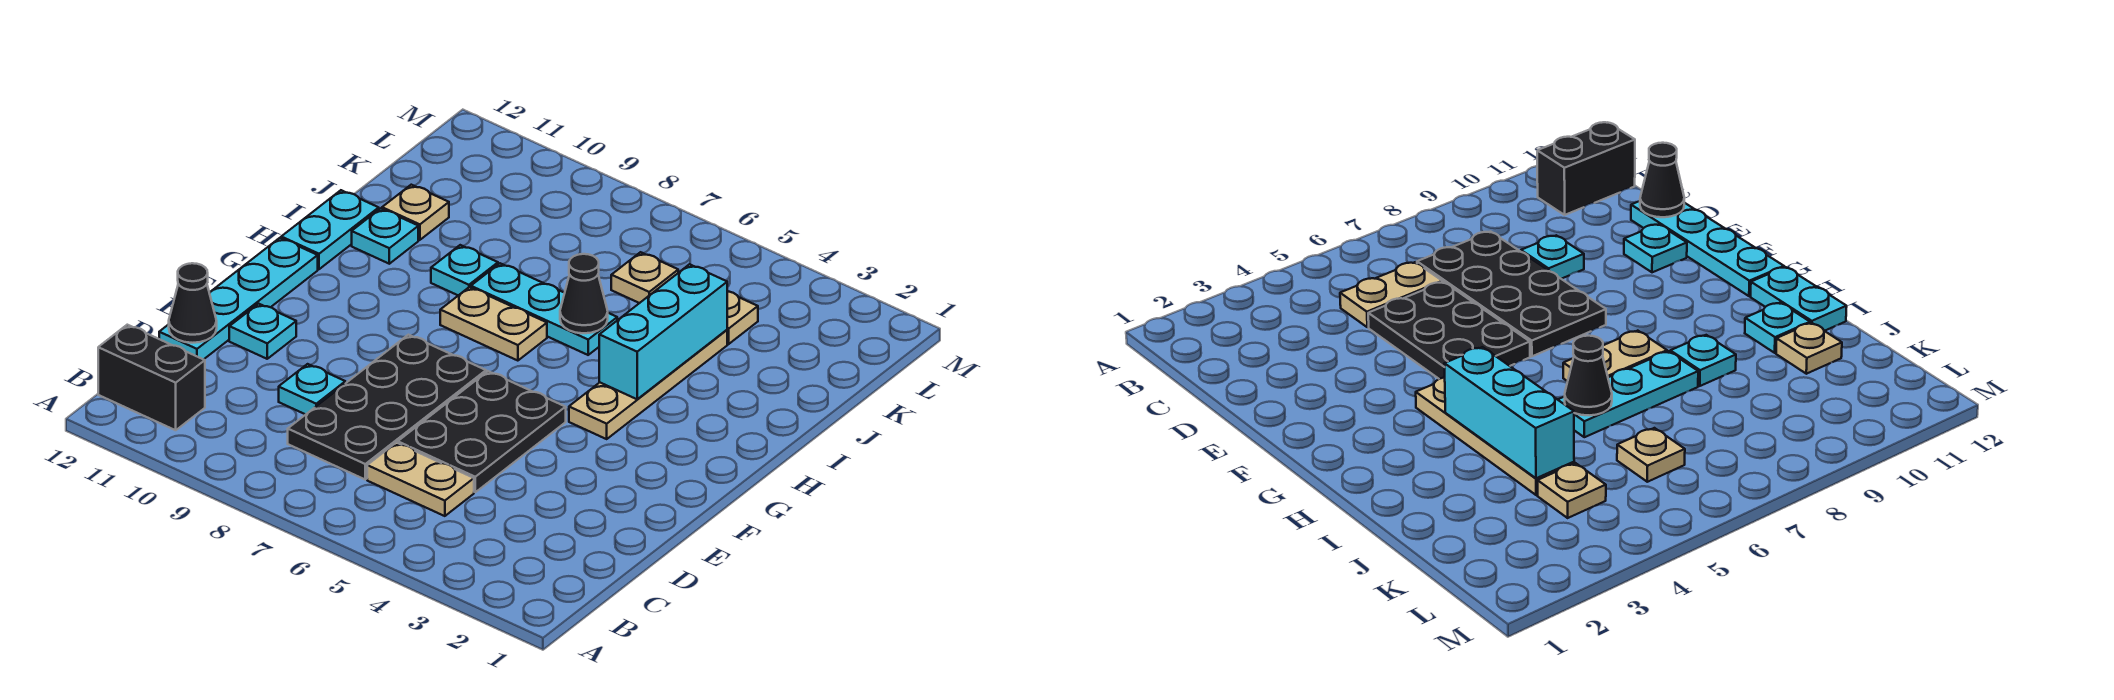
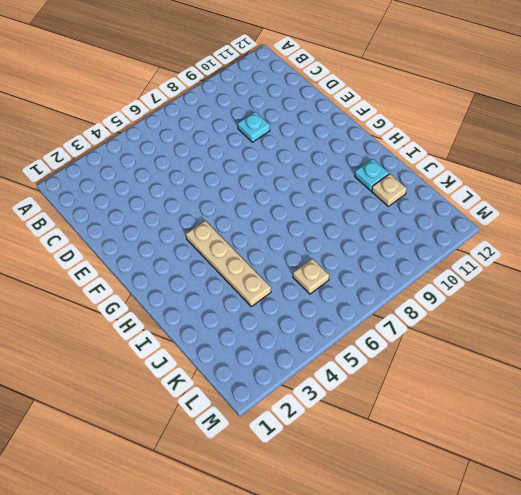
none -> black 1x2 brick [98,325,205,430]
none -> tan 1x2 plate [367,443,474,516]
none -> black 2x4 plate [288,335,486,479]

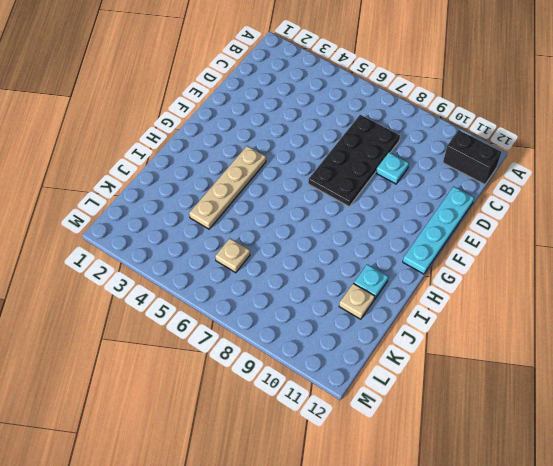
none -> tan 1x2 plate [367,443,474,516]
none -> black 2x3 plate [398,371,566,492]
none -> cyan 1x1 plate [229,304,296,359]

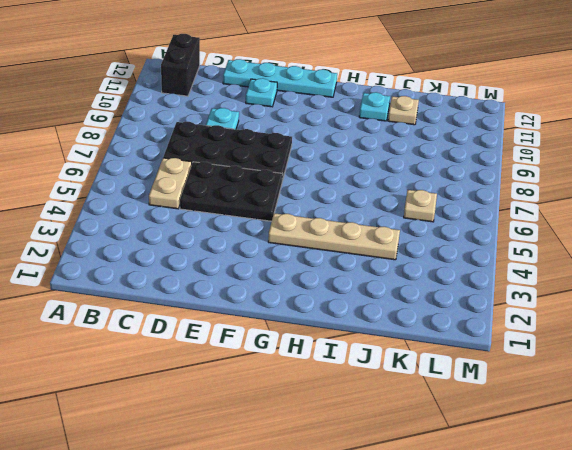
none -> tan 1x2 plate [440,287,547,361]
none -> cyan 1x2 plate [281,190,379,269]
none -> cyan 1x3 plate [471,263,617,355]

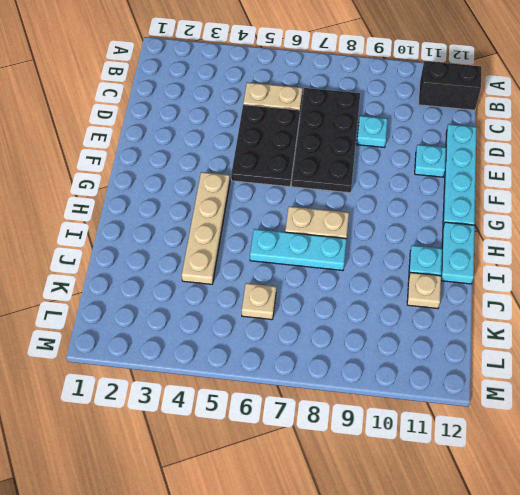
none -> cyan 1x1 plate [431,245,498,295]
none -> tan 1x1 plate [727,291,758,344]
none -> black 1x1 cone [169,263,217,343]

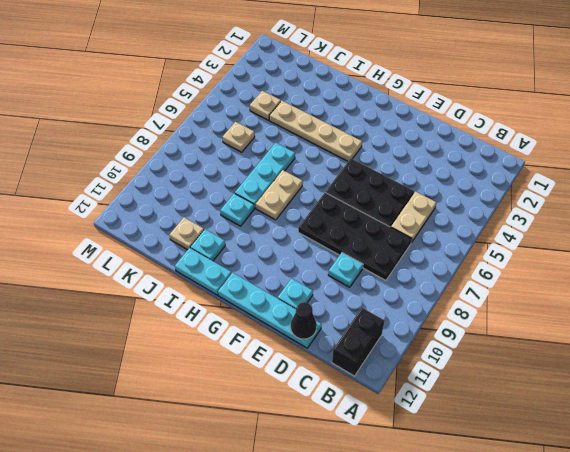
none -> cyan 1x3 brick [599,264,727,399]
none -> black 1x1 cone [560,254,608,333]

